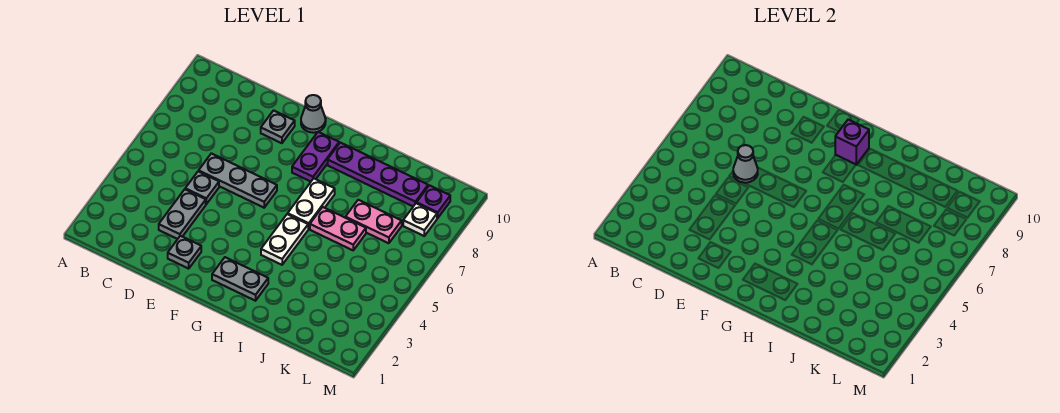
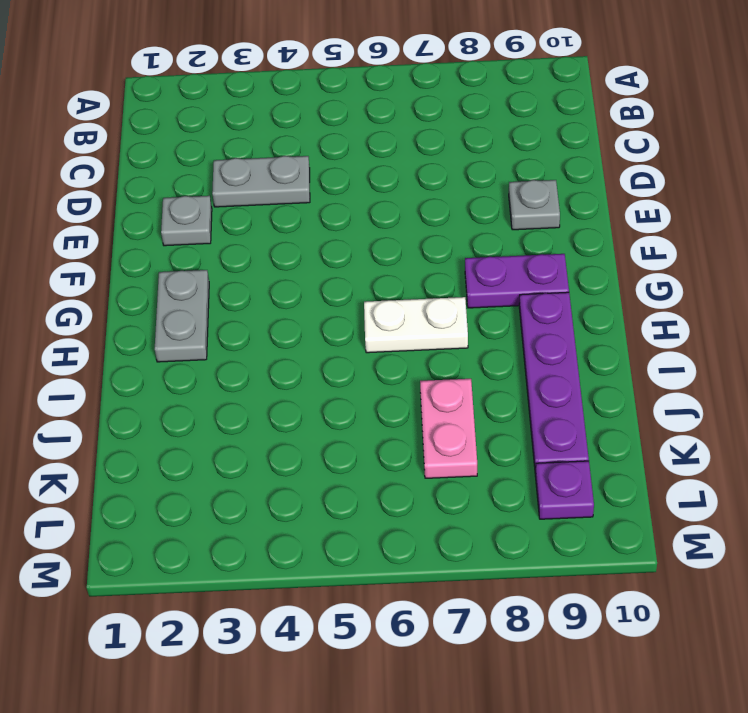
none -> grey 1x1 plate [185,171,219,204]
none -> grey 1x3 plate [199,153,277,208]
none -> grey 1x1 cone [301,95,326,133]

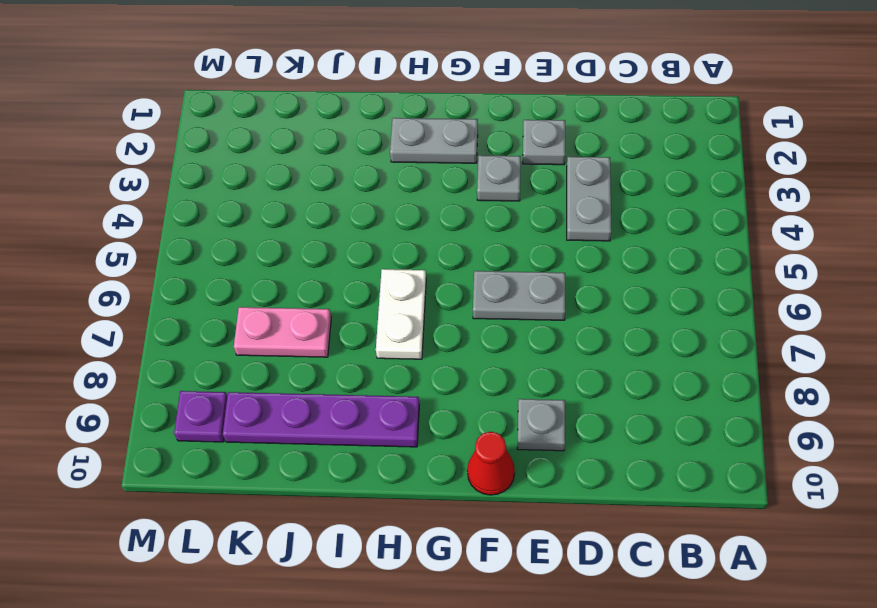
grey 1x2 plate [473,271,565,320] -> grey 1x3 plate [199,153,277,208]
grey 1x1 plate [477,155,521,201] -> grey 1x1 plate moved to [185,171,219,204]
red 1x1 cone [467,432,515,495] -> grey 1x1 cone [301,95,326,133]
none -> purple 1x2 plate [292,132,339,182]
none -> white 1x2 plate [261,214,308,265]
none -> pink 1x2 plate [310,207,366,250]

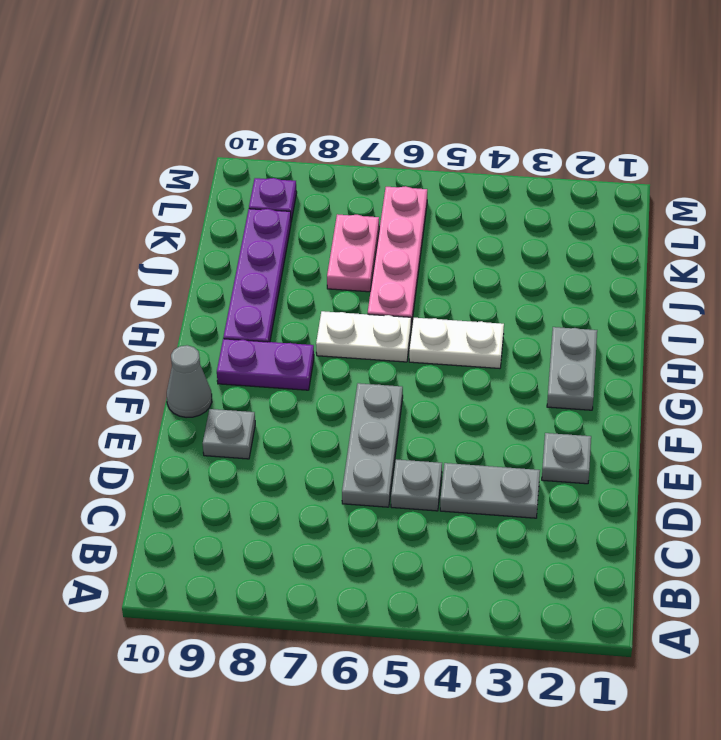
pink 1x4 plate [368,186,427,327] -> pink 1x2 plate [310,207,366,250]
none -> white 1x1 plate [403,203,437,236]
none -> grey 1x1 cone [733,145,758,183]
none -> purple 1x1 brick [835,120,869,165]

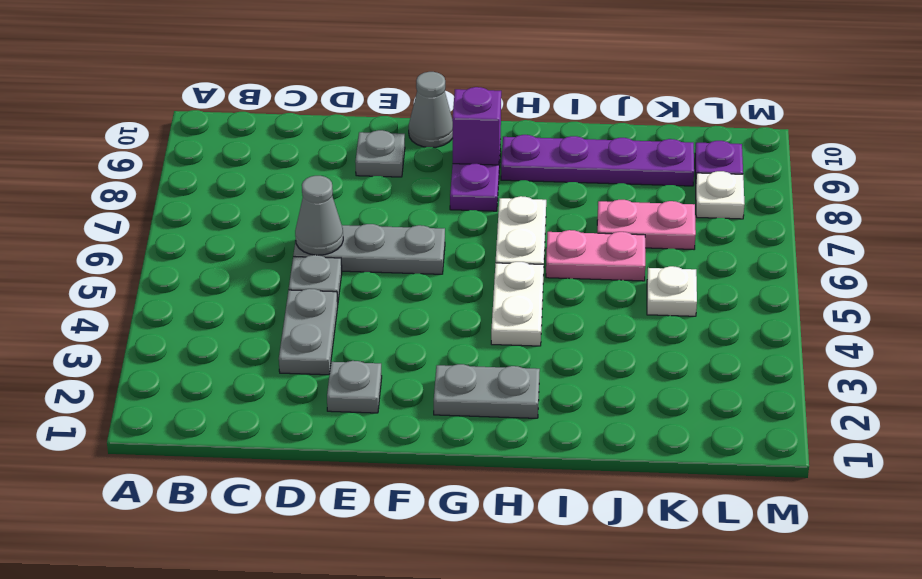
white 1x1 plate [647,266,697,316] -> none

